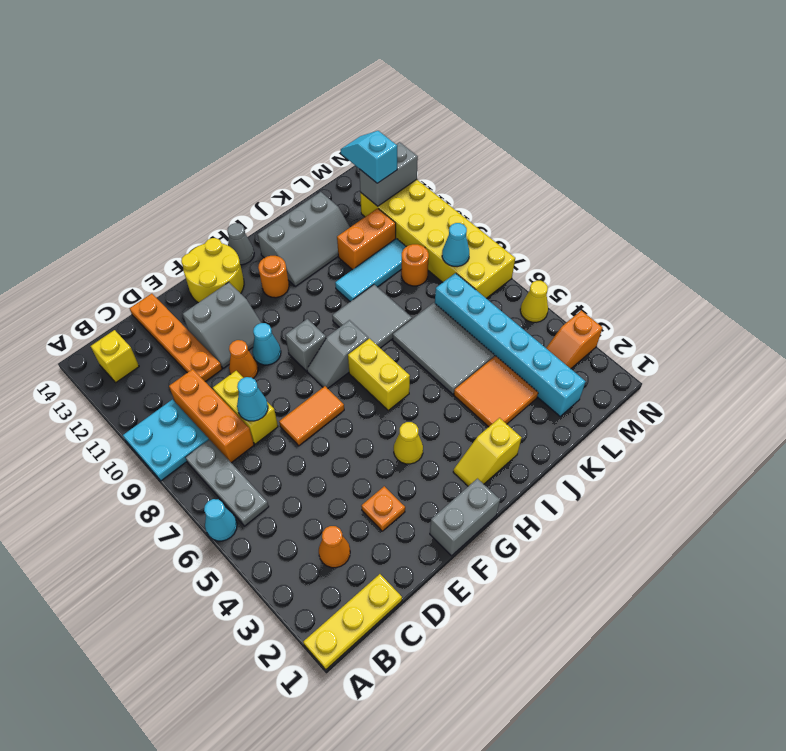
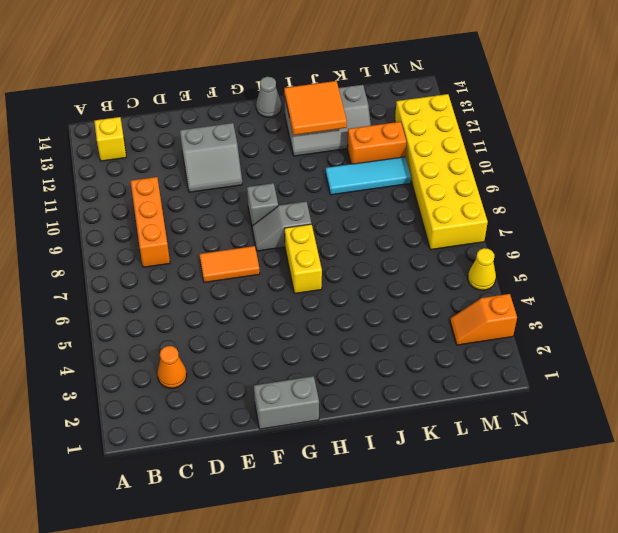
orange 2x2 tile [284,81,347,135] -> orange 2x2 tile moved to [454,356,538,427]
none -> yellow 1x3 plate [303,574,402,670]
none -> cyan 1x1 cone [204,499,237,541]
none -> cyan 2x2 plate [123,400,209,481]
none -> grey 1x3 plate [185,439,269,526]

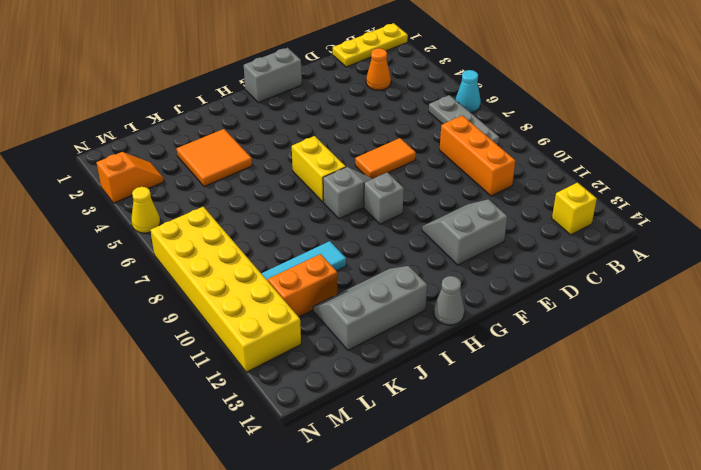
none -> cyan 2x2 plate [123,400,209,481]
none -> yellow 1x2 brick [213,371,278,444]
none -> orange 1x4 plate [130,294,222,381]
none -> orange 1x1 plate [361,486,405,531]

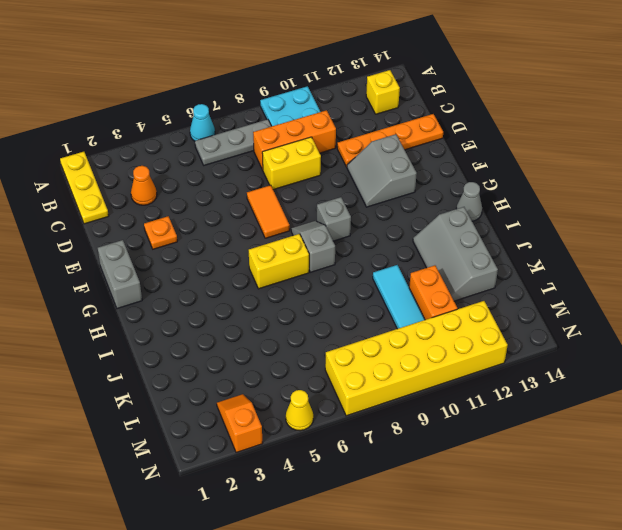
none -> orange 1x1 cone [229,340,258,378]
none -> cyan 1x1 cone [252,323,281,365]
none -> yellow 2x2 round brick [181,238,244,303]
none -> yellow 1x1 cone [394,422,423,464]

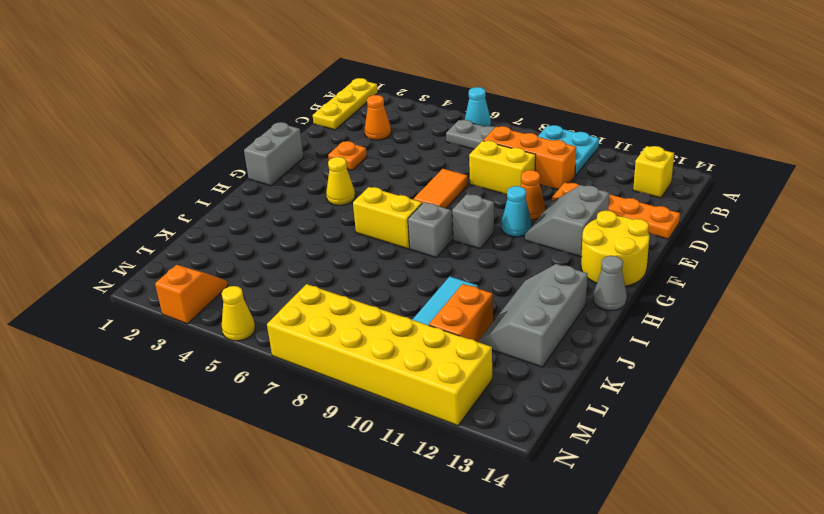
none -> yellow 1x2 slope [453,418,522,486]
none -> orange 1x1 round brick [258,256,289,298]
none -> grey 2x2 tile [332,285,412,348]
none -> orange 2x2 tile [454,356,538,427]

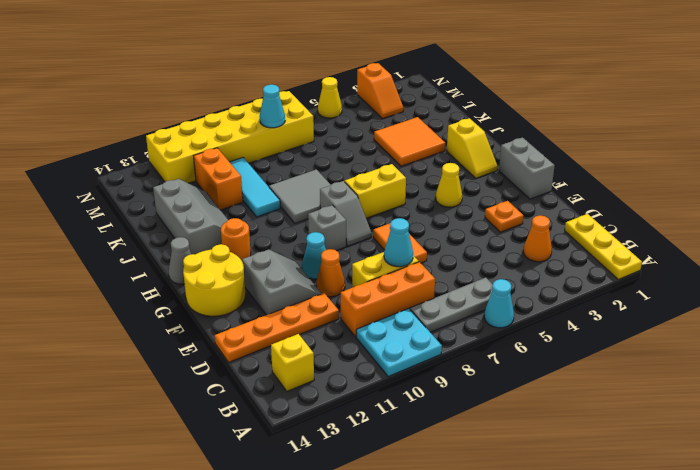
none -> grey 2x3 tile [393,303,495,394]
none -> cyan 1x6 brick [435,273,586,416]
none -> orange 1x1 round brick [401,244,429,286]
none -> grey 1x2 brick [359,142,418,206]

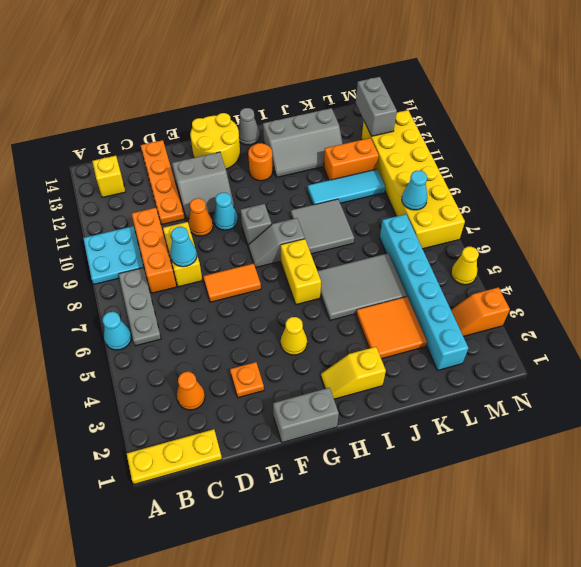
grey 2x3 tile [318,253,407,320] -> grey 2x3 tile turned to [393,303,495,394]
grey 1x2 brick [356,77,397,136] -> grey 1x2 brick turned to [359,142,418,206]
none -> orange 1x1 round brick [401,244,429,286]
none -> cyan 1x2 slope [341,131,397,183]

